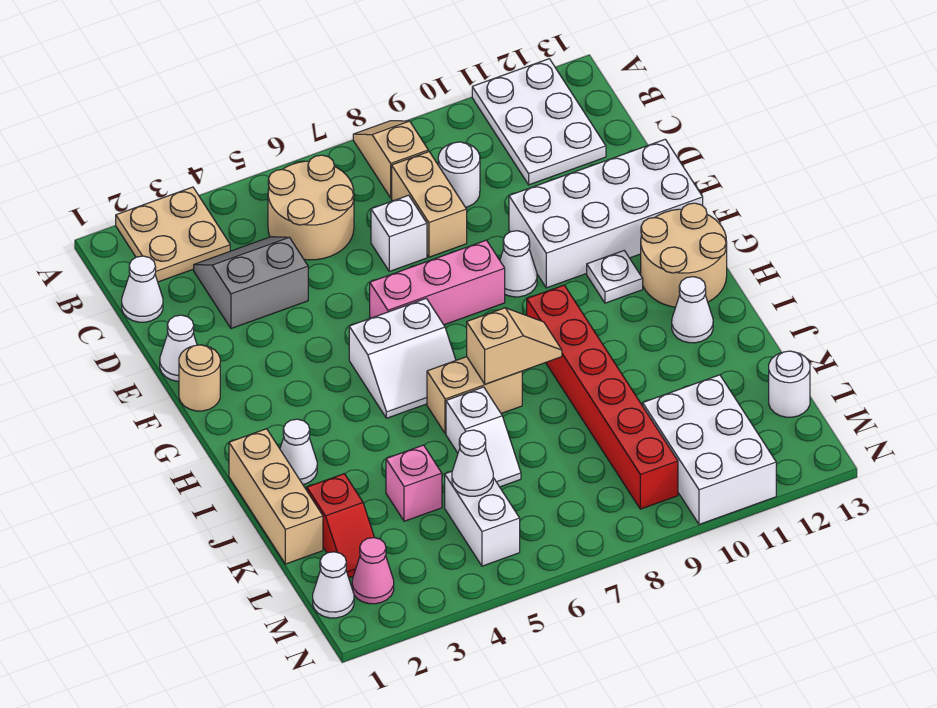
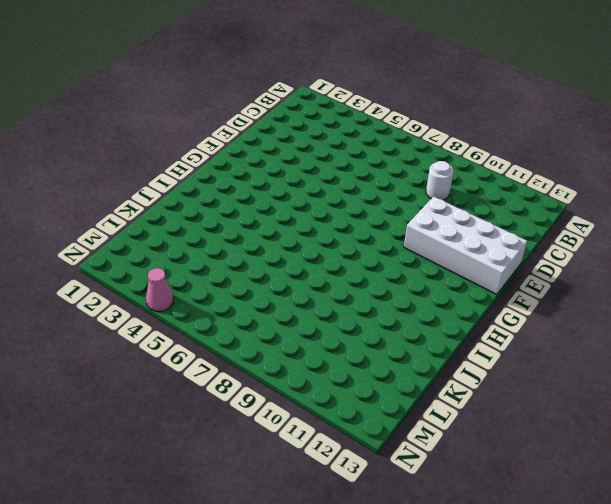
pink 1x1 cone [146,268,173,312] -> pink 1x1 cone moved to [352,538,394,604]
none -> tan 2x2 plate [116,187,230,282]
none -> tan 1x2 slope [353,121,428,198]
none -> white 2x3 plate [472,59,606,185]
none -> tan 2x2 round brick [268,155,354,260]

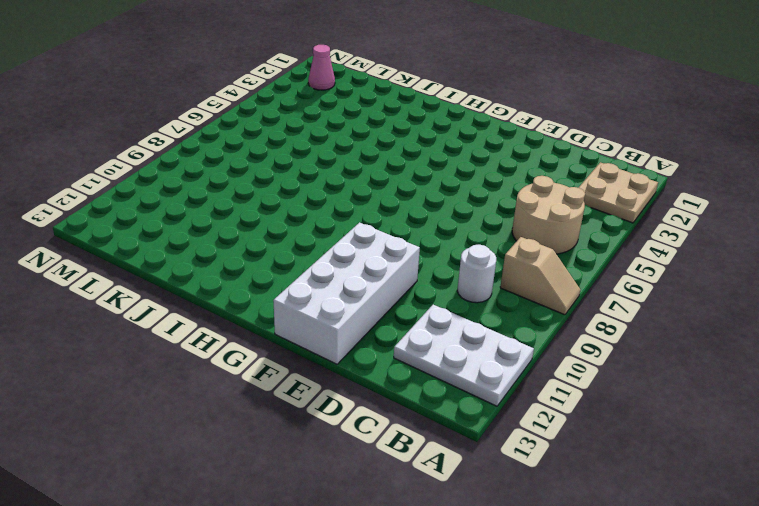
none -> white 1x1 cone [122,256,163,322]
none -> grey 2x2 slope [194,237,308,328]
none -> tan 1x2 brick [392,152,467,257]
none -> white 1x1 brick [371,195,427,271]

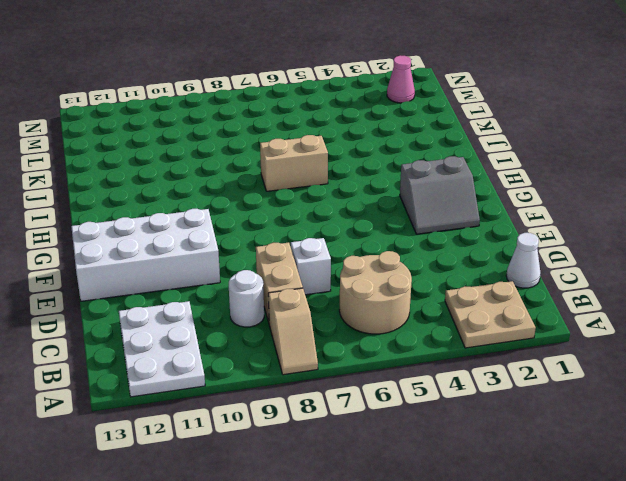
grey 2x2 slope [400,156,480,234] -> grey 2x2 slope moved to [194,237,308,328]
none -> white 1x1 cone [160,315,197,381]
none -> tan 1x1 round brick [179,345,220,411]
none -> pink 1x3 brick [370,240,505,325]
none -> white 1x1 cone [500,231,537,297]

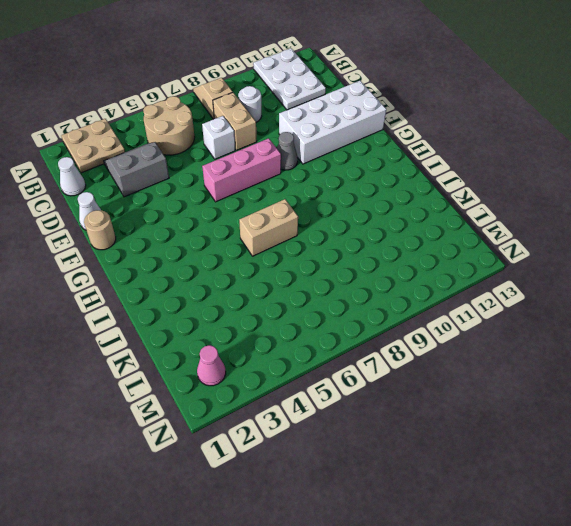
grey 1x1 cone [277,132,298,170] -> white 1x1 cone [500,231,537,297]
none -> white 2x2 slope [349,298,456,418]
none -> white 1x1 plate [587,251,643,303]
none -> tan 2x2 round brick [641,203,727,307]
none -> red 1x6 brick [527,285,678,509]

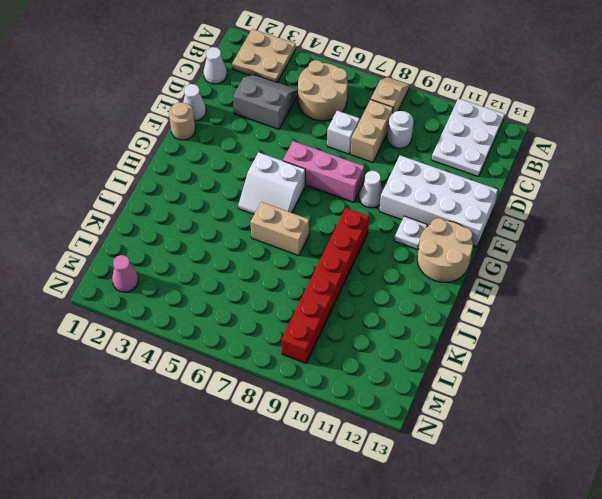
none -> tan 1x3 brick [229,429,323,564]
none -> white 1x1 cone [280,419,317,485]
none -> white 1x1 cone [672,277,713,343]
none -> white 1x2 slope [446,387,521,487]

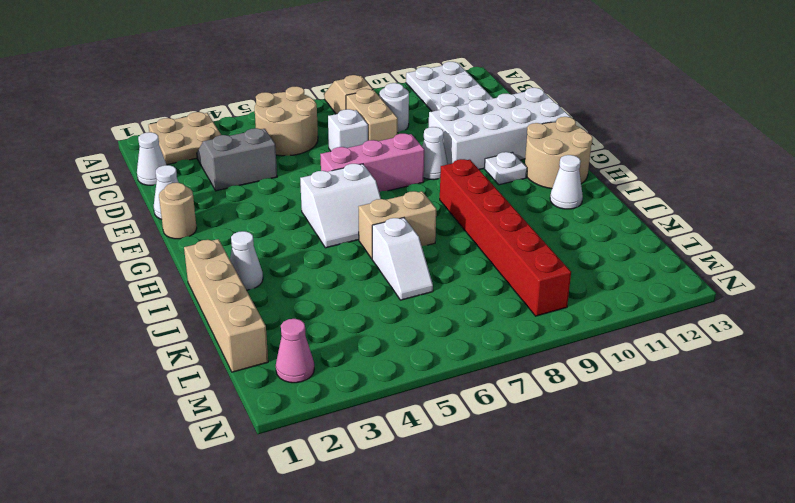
tan 1x4 brick [184,239,268,372] -> tan 1x3 brick [229,429,323,564]
none -> red 1x2 slope [307,474,375,578]
none -> pink 1x1 brick [386,445,442,521]
none -> white 1x2 brick [445,471,520,566]
none -> white 2x3 brick [643,375,776,524]

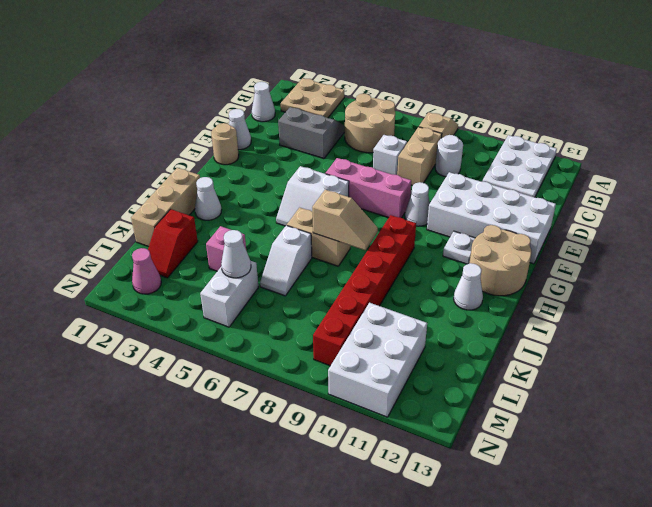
none -> white 1x1 round brick [769,351,810,417]
none -> white 1x1 cone [313,552,354,618]

